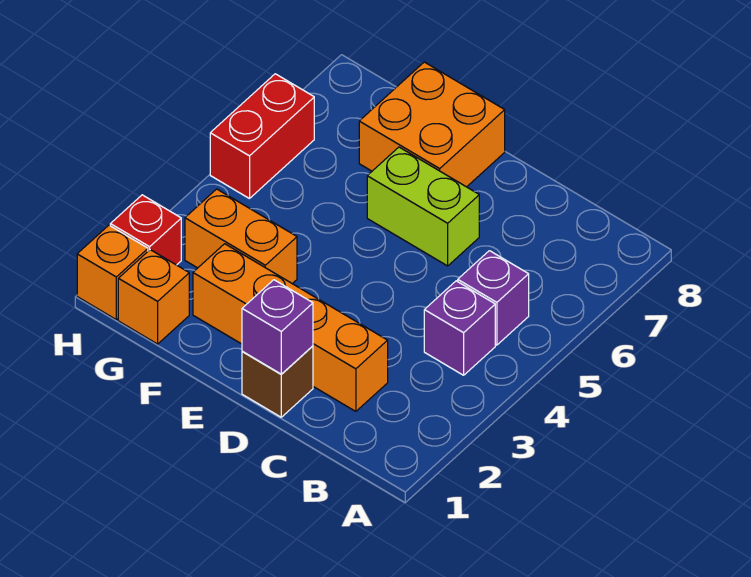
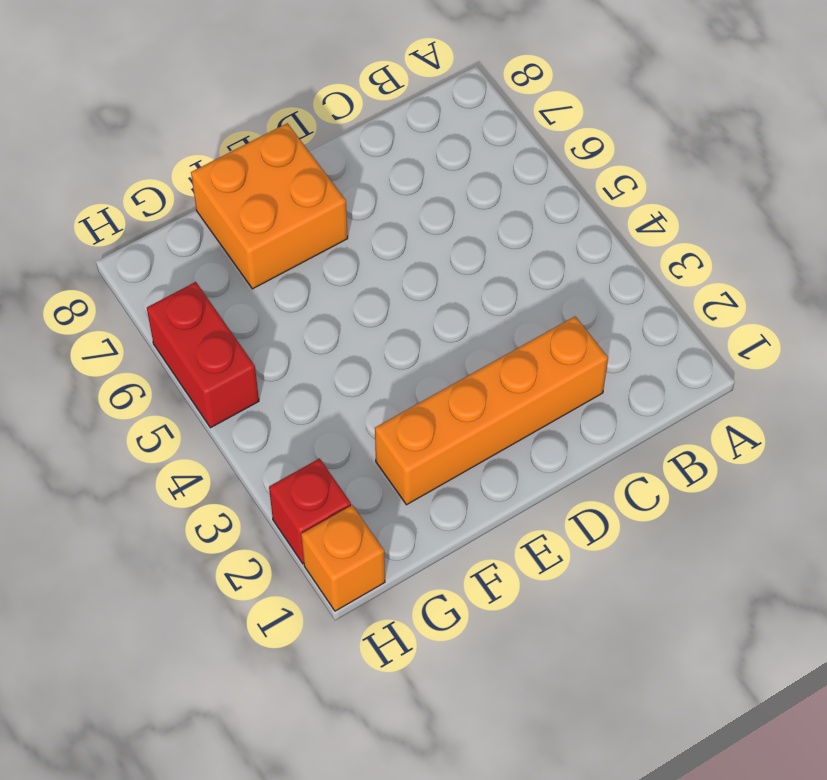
none -> purple 1x1 brick [424,281,495,375]
none -> purple 1x1 brick [458,251,529,345]
none -> brown 1x1 brick [242,346,313,417]

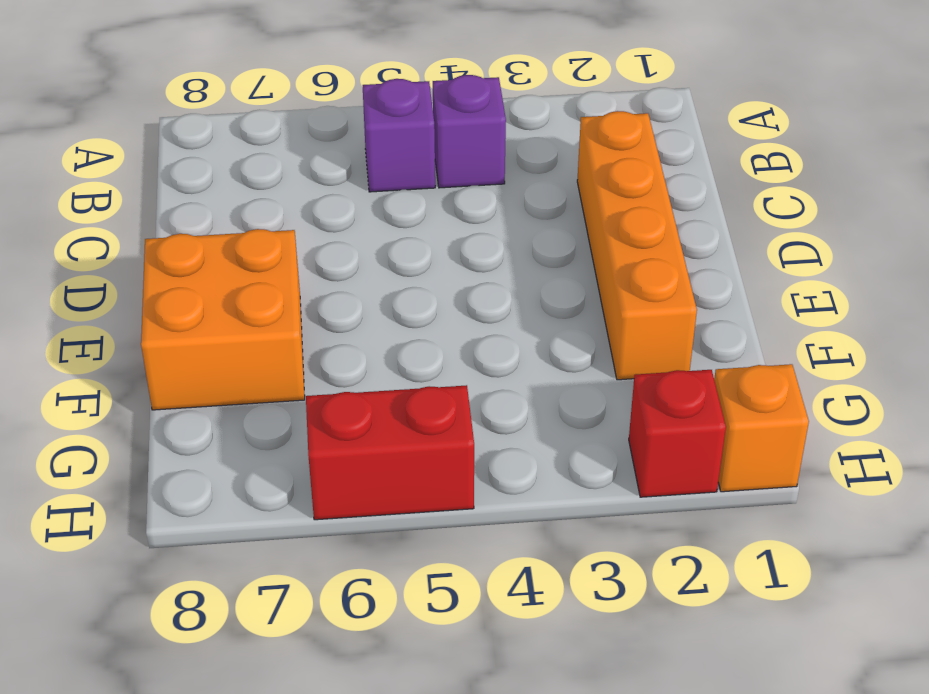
none -> brown 1x1 brick [242,346,313,417]
none -> lime 1x2 brick [367,147,479,266]
none -> orange 1x2 brick [185,189,297,284]

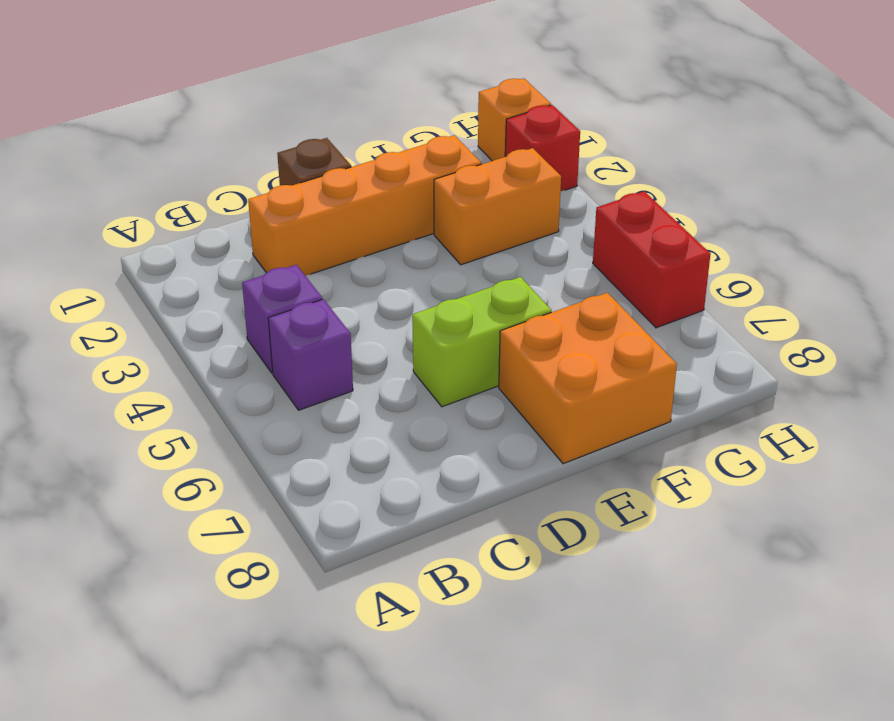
none -> orange 1x1 brick [118,250,189,344]
none -> purple 1x1 brick [242,280,313,374]

